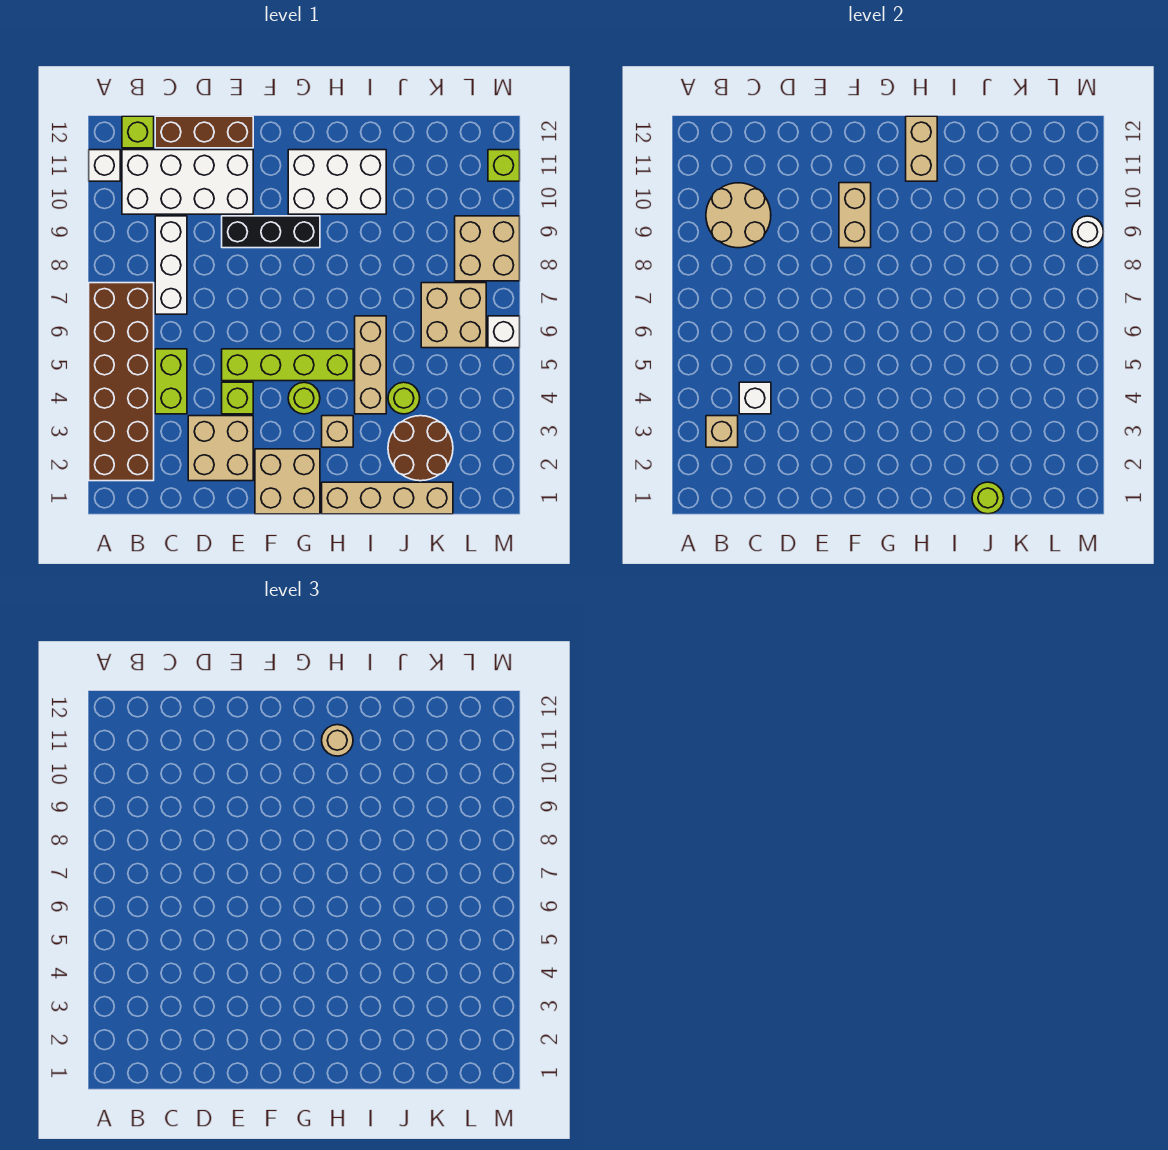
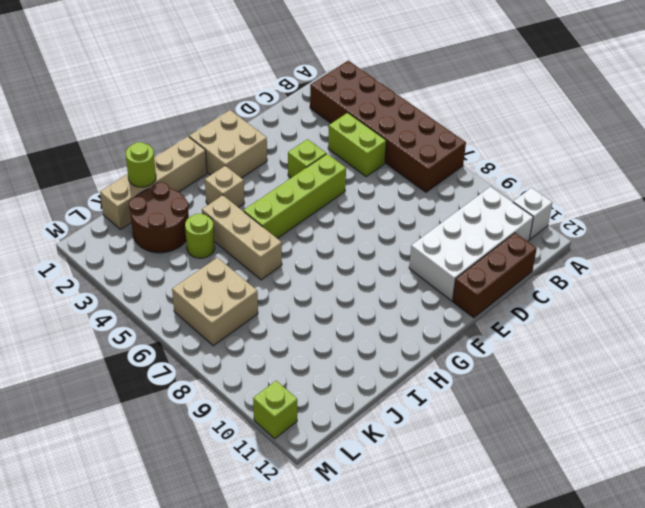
none -> lime 1x1 brick [122,116,154,148]
none -> white 1x3 brick [155,216,187,314]
none -> tan 2x2 brick [188,416,253,481]
none -> black 1x3 brick [222,216,320,248]

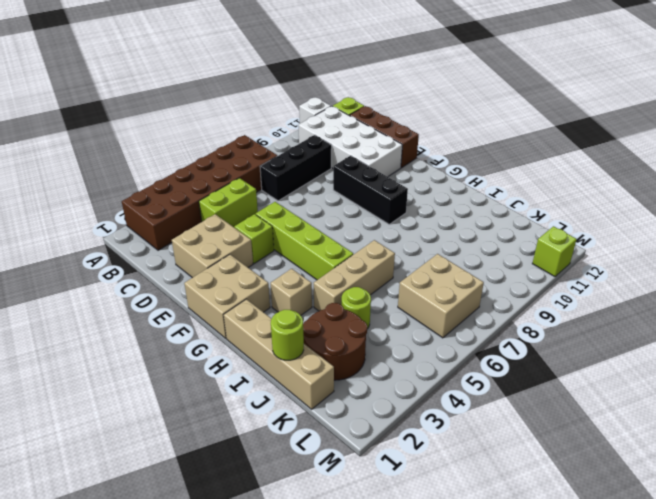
black 1x3 brick [260,135,332,201] -> white 1x3 brick [155,216,187,314]
none -> lime 1x1 round brick [288,382,320,414]
none -> white 2x3 brick [288,150,386,214]
none -> tan 2x2 brick [455,216,520,281]
none -> white 1x1 brick [488,316,520,348]

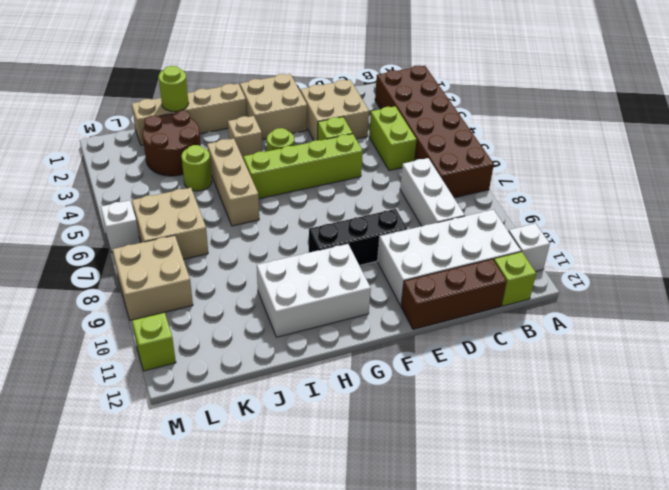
none -> tan 1x1 brick [706,416,738,447]
none -> tan 2x2 round brick [706,183,771,248]
none -> white 1x1 brick [739,382,771,414]
none -> tan 1x2 brick [839,183,871,248]

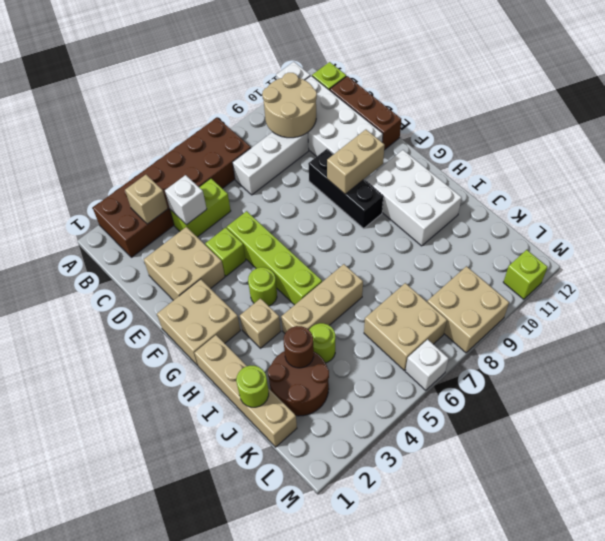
brown 1x1 round brick [284,326,314,368] -> none
none -> tan 1x2 brick [906,116,937,181]
none -> white 1x1 round brick [1072,216,1103,248]
none -> tan 1x1 round brick [322,725,353,756]

